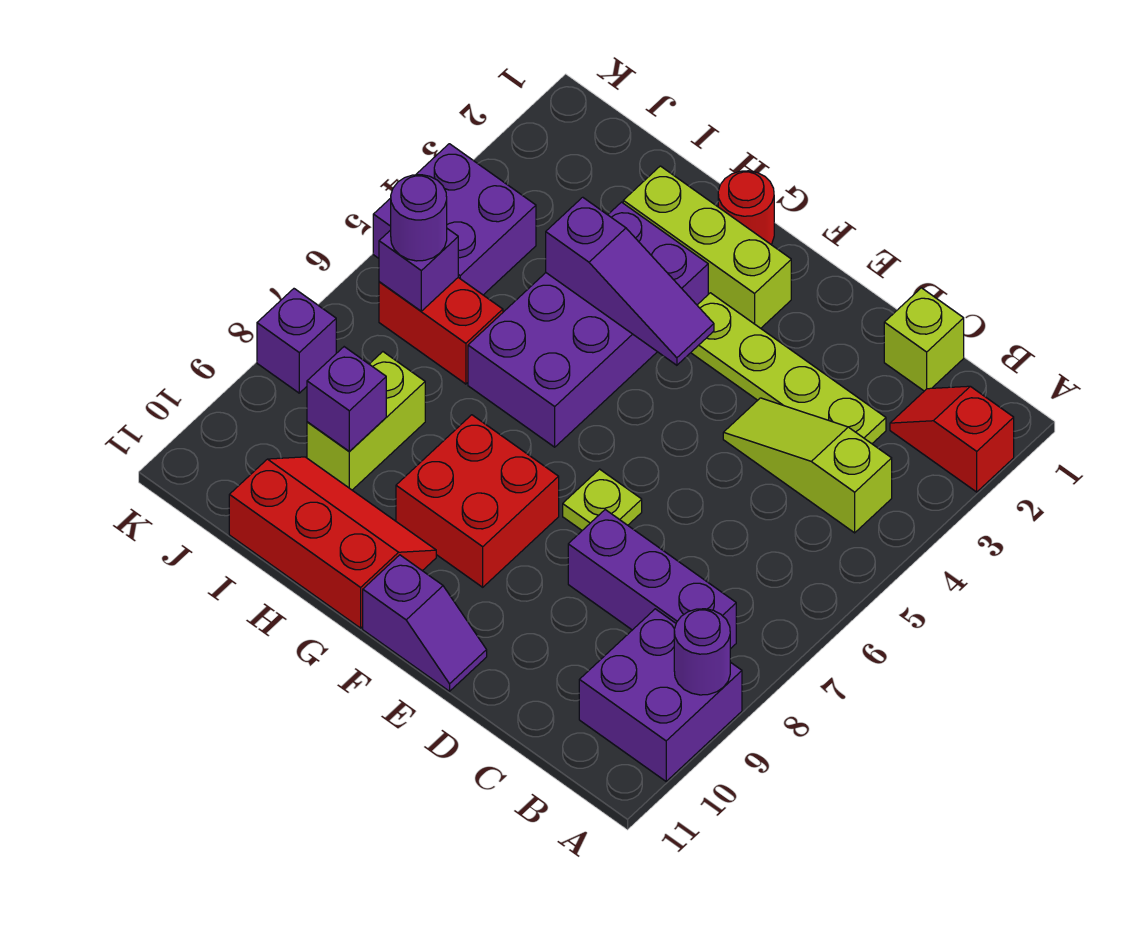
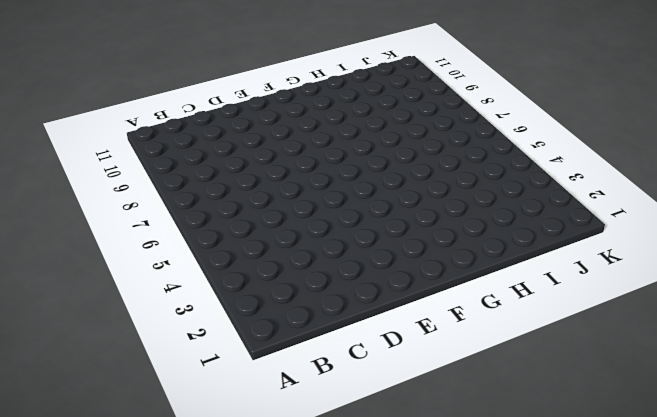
none -> red 1x2 slope [890,386,1014,492]
none -> purple 2x2 brick [579,609,742,781]
none -> lime 1x3 slope [723,398,892,533]

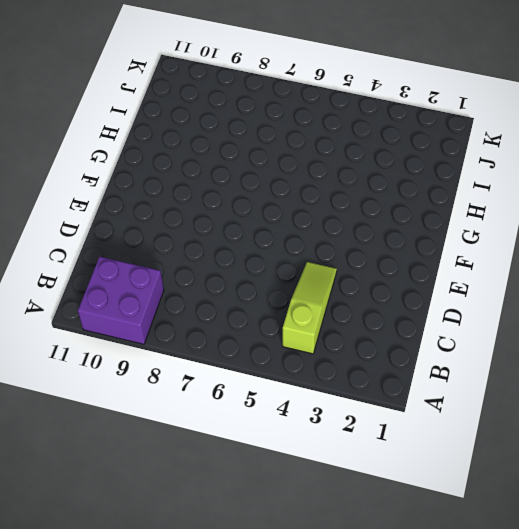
none -> red 1x2 slope [890,386,1014,492]
none -> purple 1x3 brick [568,510,736,649]
none -> lime 1x1 brick [884,288,964,391]

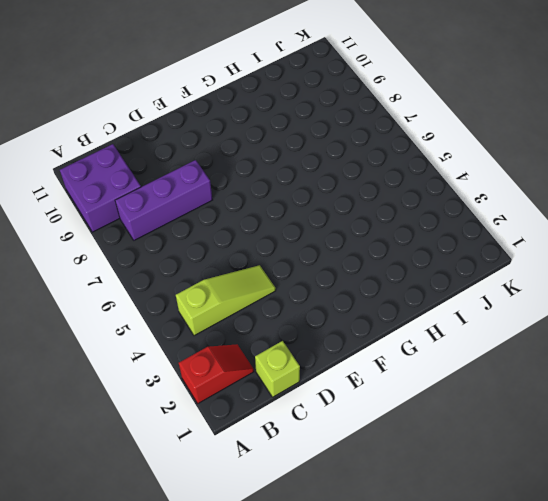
none -> lime 1x4 plate [691,293,886,444]
none -> lime 1x1 plate [563,469,642,530]
none -> purple 1x2 slope [363,555,487,691]

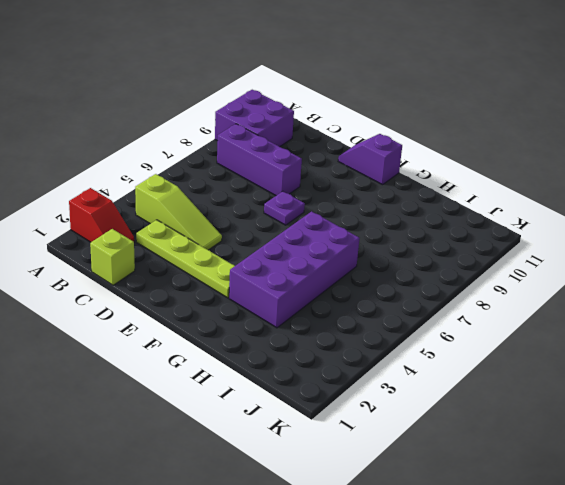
purple 1x1 plate [264,191,305,225] -> lime 1x1 plate [563,469,642,530]
none -> lime 1x3 brick [623,166,791,328]
none -> red 2x2 brick [396,415,559,587]
none -> red 1x1 round brick [718,171,774,244]

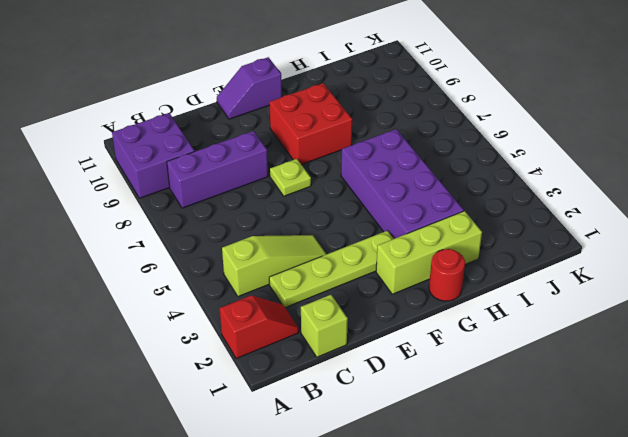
none -> red 2x3 slope [229,457,436,628]
none -> red 1x2 brick [379,278,503,384]
none -> lime 1x2 brick [307,352,425,490]

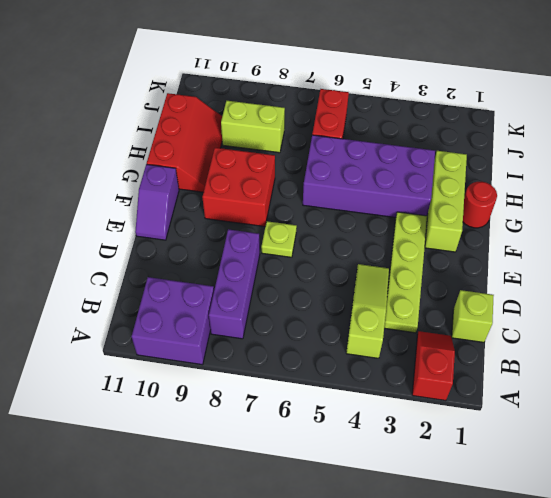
none -> purple 2x2 brick [373,144,536,295]
none -> purple 1x1 brick [257,289,336,393]
none -> purple 1x1 round brick [674,609,730,695]

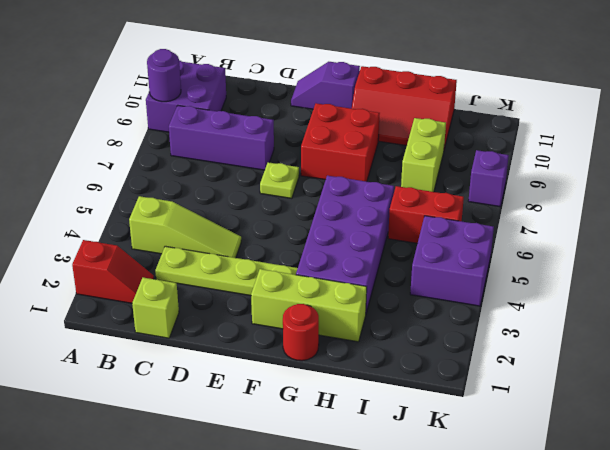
none -> purple 1x3 slope [546,197,714,365]
none -> purple 1x1 brick [307,347,386,451]
none -> purple 1x1 brick [379,229,458,311]

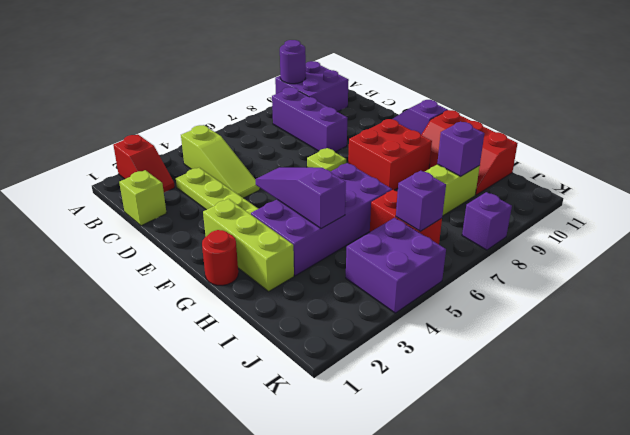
none -> purple 1x1 round brick [391,175,447,261]

